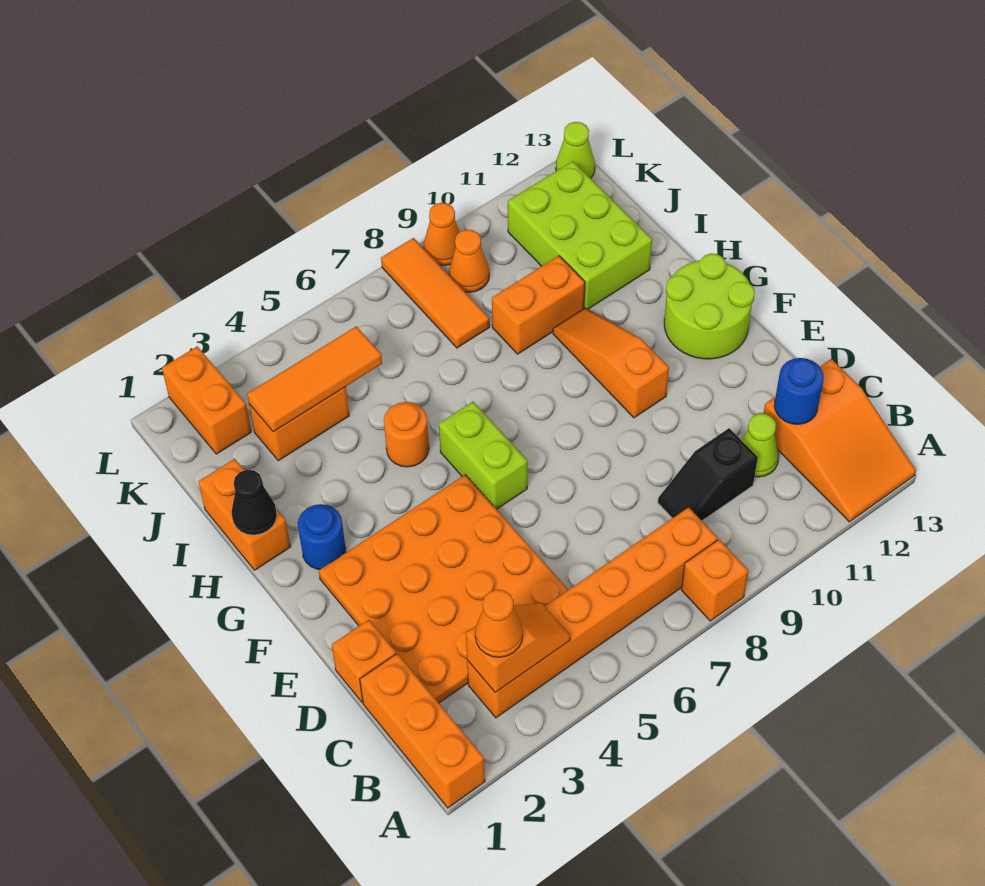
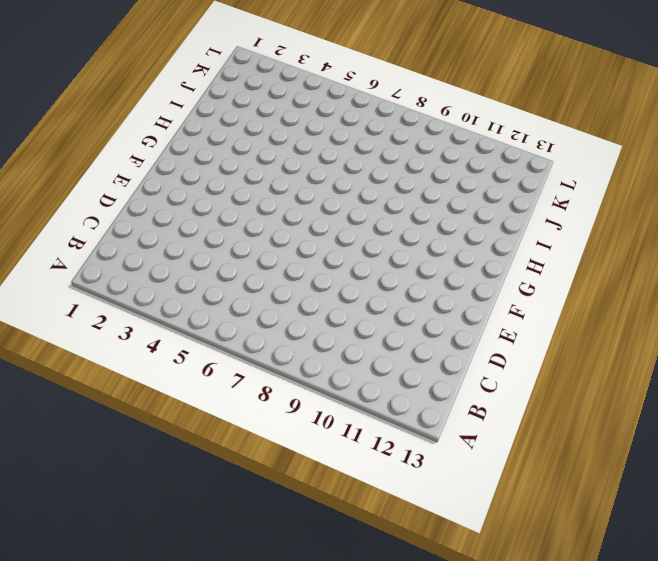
none -> orange 1x3 brick [360,654,485,808]
none -> orange 1x1 brick [682,539,749,621]
none -> orange 2x3 slope [764,359,916,522]

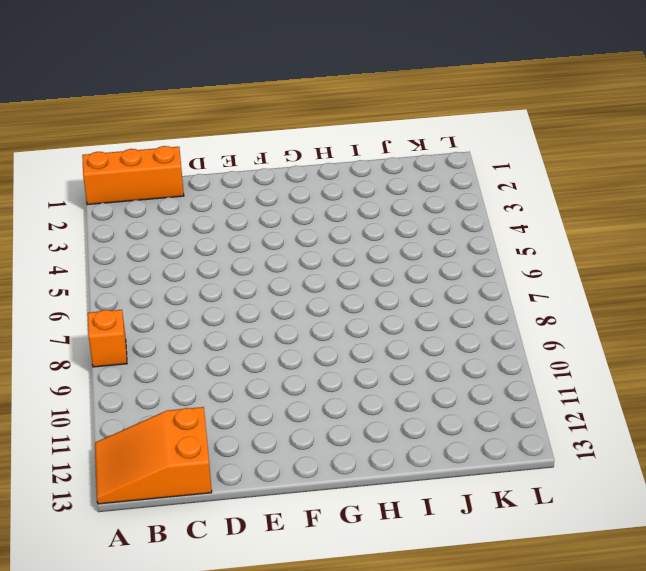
none -> orange 1x6 brick [467,507,718,718]
none -> orange 4x4 plate [319,475,568,703]
none -> black 1x2 slope [658,428,758,521]

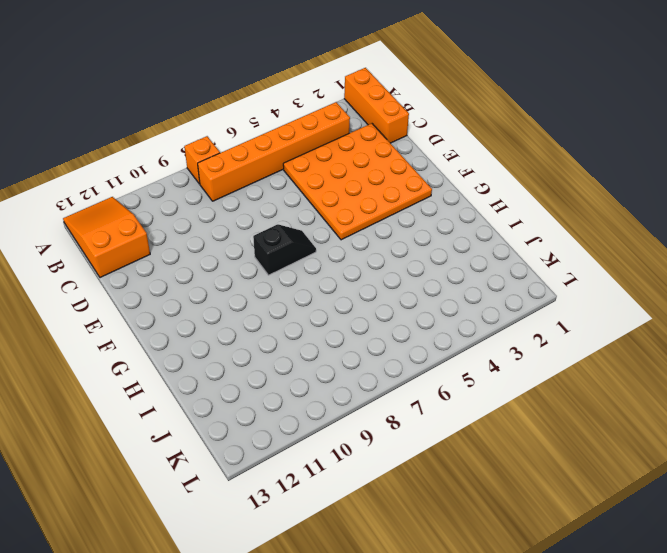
black 1x2 slope [253,224,316,275] -> black 1x2 slope moved to [658,428,758,521]
none -> lime 1x1 cone [741,413,779,477]
none -> orange 1x1 brick [332,620,396,702]
none -> lime 1x2 brick [439,402,528,509]

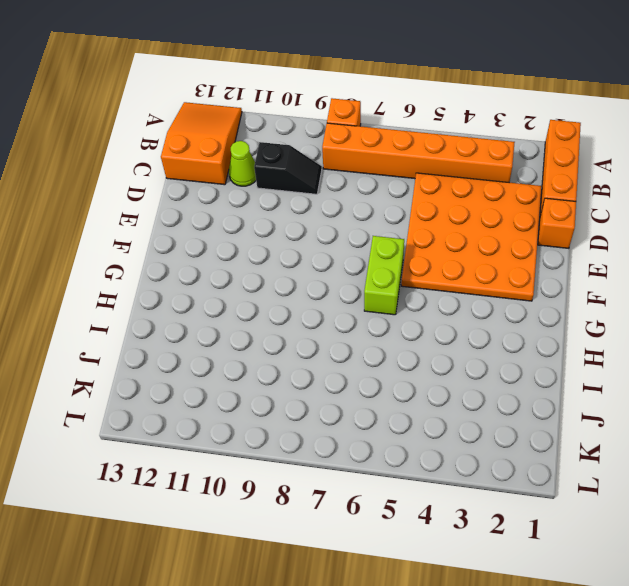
none -> orange 1x3 slope [553,308,669,418]
none -> lime 2x2 round brick [664,253,755,359]
none -> blue 1x1 round brick [298,504,346,569]

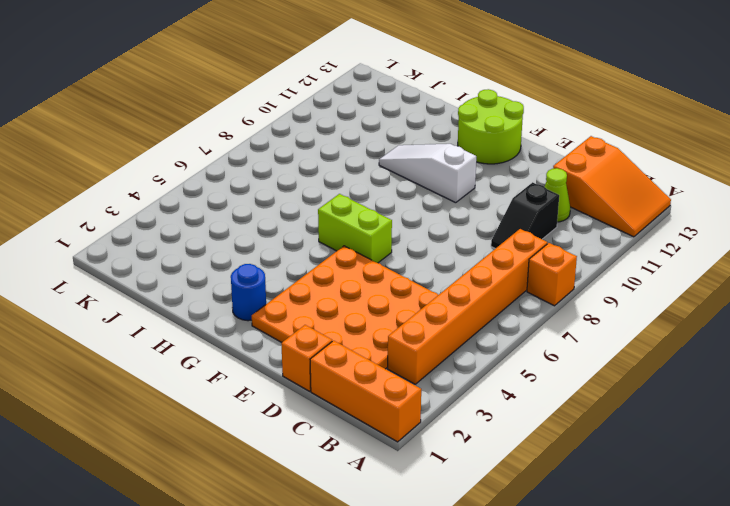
white 1x3 slope [379,144,476,203] -> orange 1x3 slope [553,308,669,418]
none -> orange 1x2 brick [198,459,291,570]
none -> orange 1x1 round brick [384,402,429,467]
none -> orange 1x2 brick [492,256,585,354]

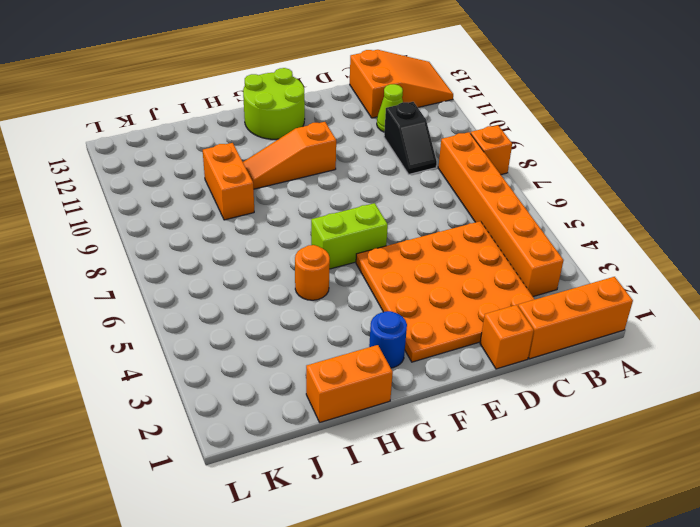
none -> lime 2x3 brick [508,161,652,309]
none -> orange 1x2 brick [249,387,349,461]
none -> orange 1x3 tile [381,238,490,348]

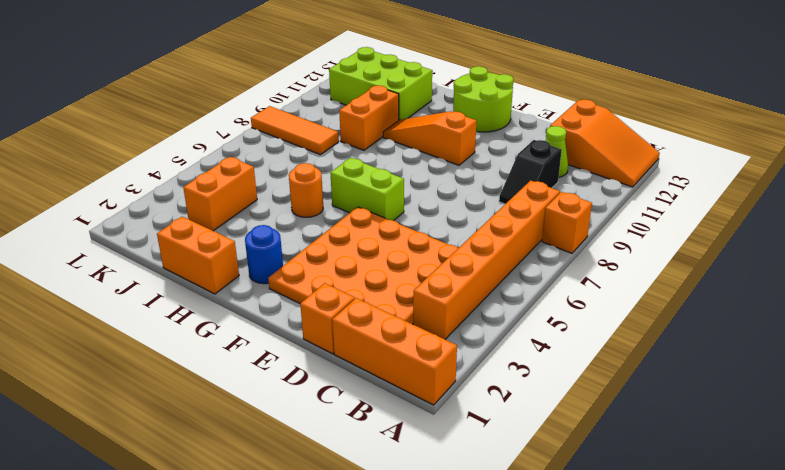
none -> orange 1x2 brick [162,346,251,454]
none -> orange 1x1 cone [449,230,489,292]
none -> orange 1x1 cone [424,203,460,265]

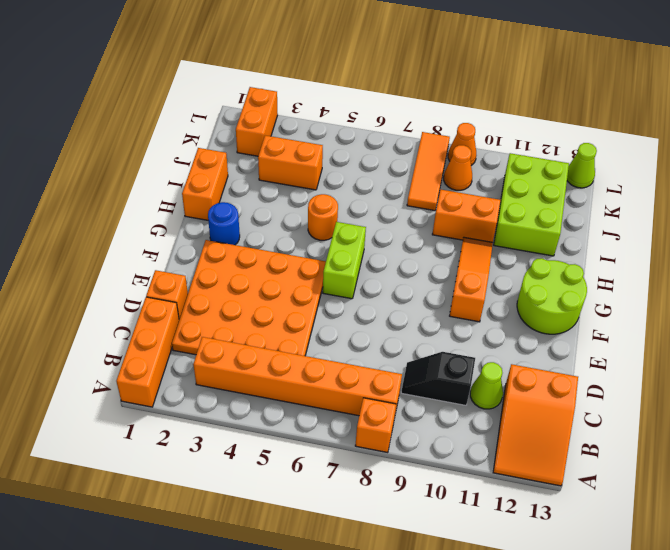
none -> orange 1x2 slope [466,603,570,692]
none -> blue 1x1 round brick [774,358,824,424]
none -> black 1x1 cone [232,470,277,535]

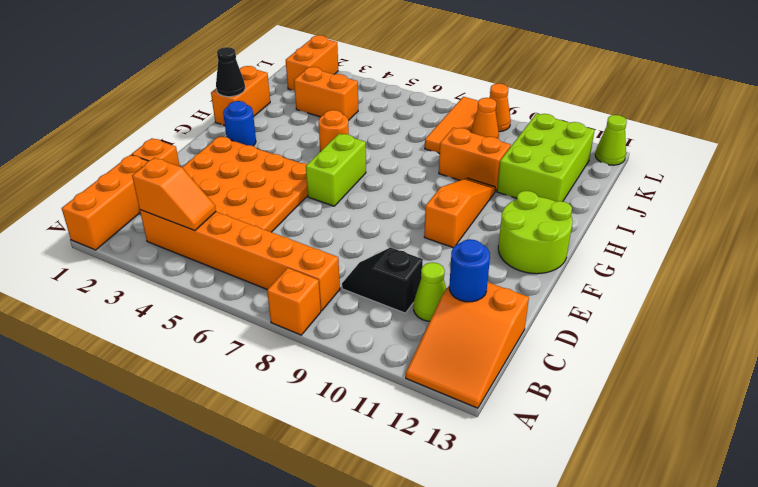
none -> orange 1x3 tile [247,326,382,432]
none -> orange 1x1 cone [475,590,523,657]

